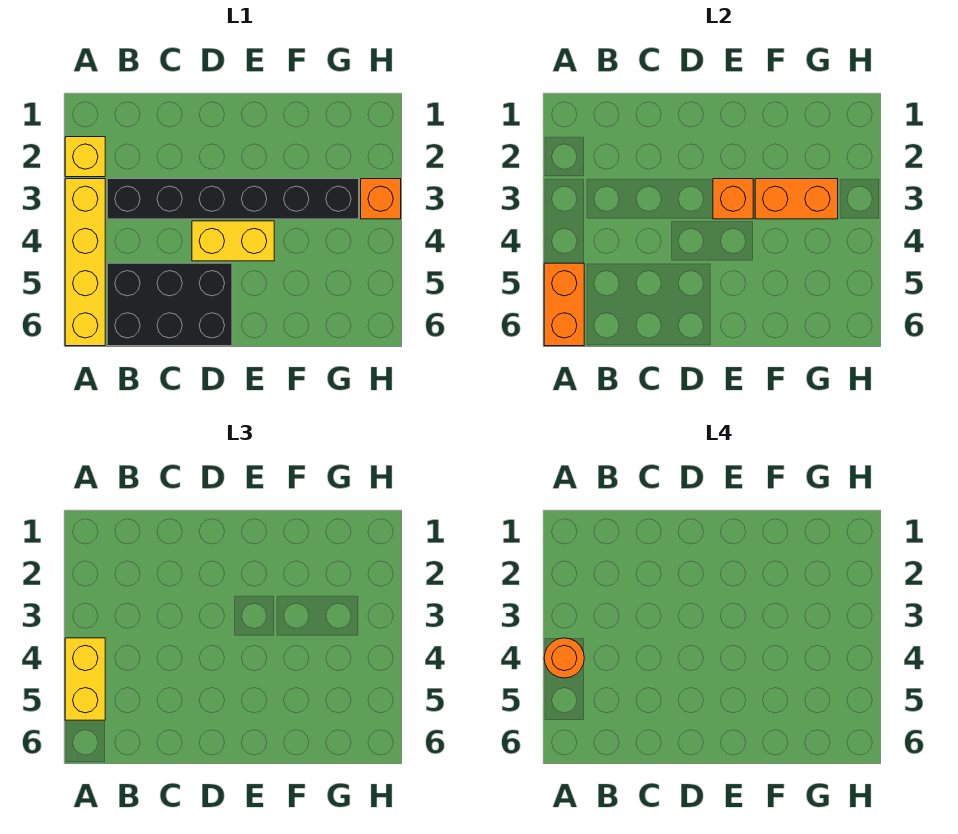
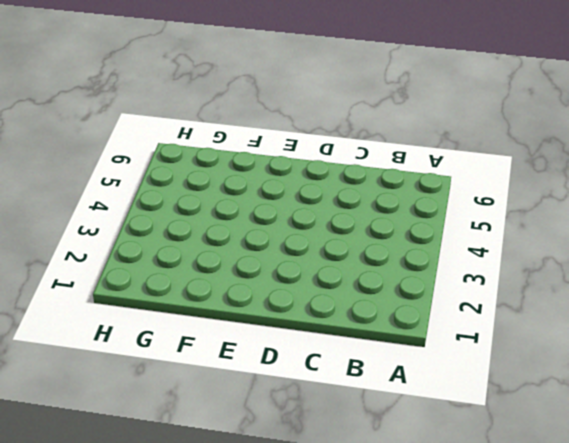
none -> yellow 1x1 brick [65,137,105,177]
none -> yellow 1x4 brick [65,179,105,346]

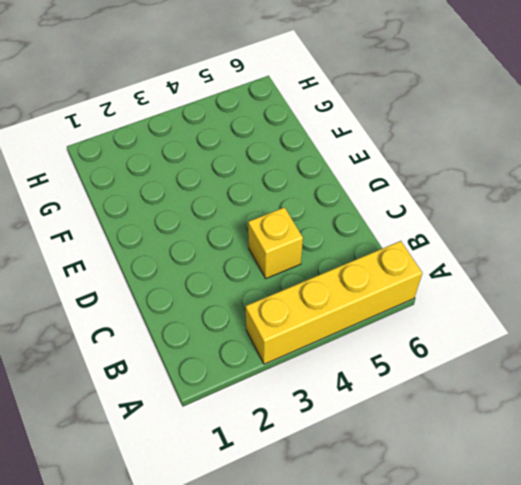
yellow 1x1 brick [248,207,303,278] -> yellow 1x1 brick moved to [65,137,105,177]
none -> black 1x6 brick [107,179,359,219]
none -> black 2x3 brick [107,263,232,346]

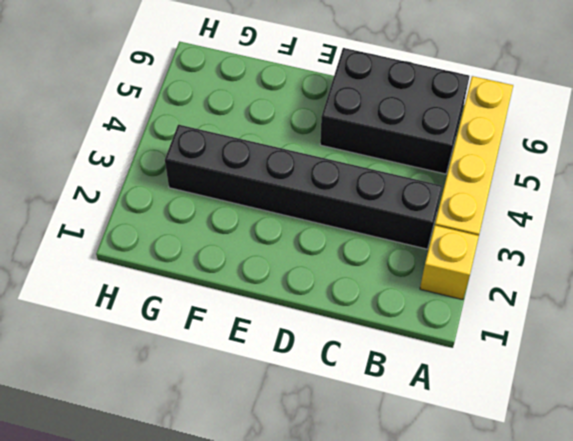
none -> yellow 1x2 brick [192,221,274,261]
none -> orange 1x1 brick [361,179,401,219]

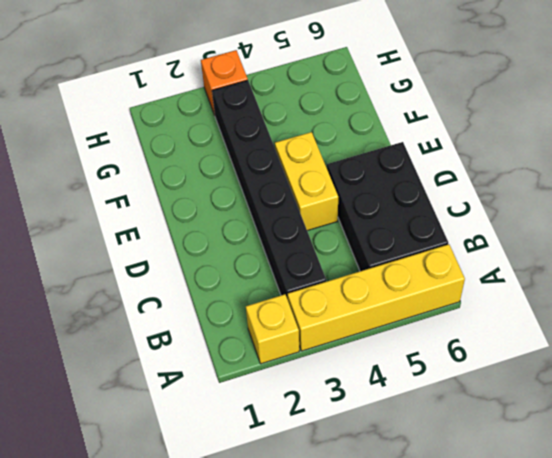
none -> orange 1x2 brick [544,263,584,346]
none -> orange 1x1 brick [713,179,753,219]

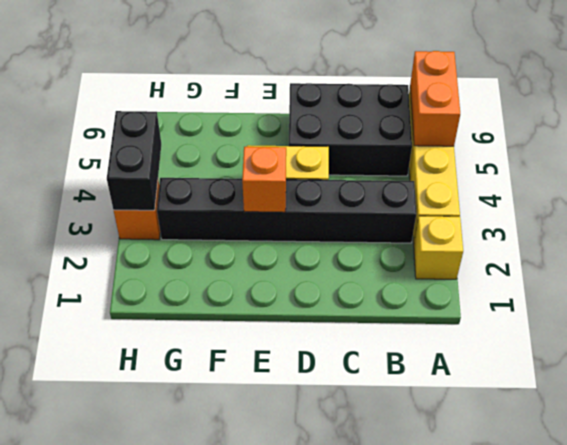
black 1x2 brick [107,111,161,210] -> none
none -> orange 1x2 brick [755,179,838,219]
none -> yellow 1x2 brick [65,638,105,720]

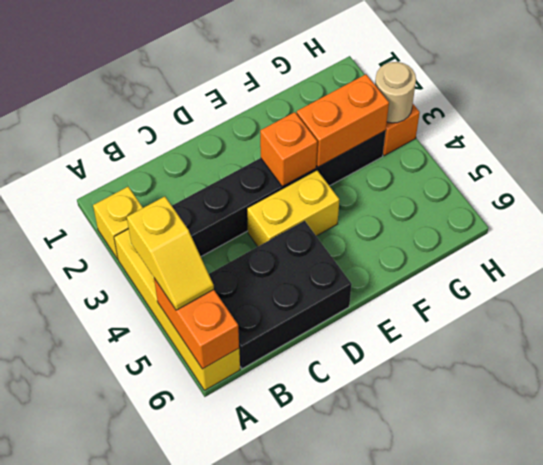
yellow 1x2 slope [127,196,214,310] -> yellow 1x2 brick [65,638,105,720]
tan 1x1 round brick [375,62,416,123] -> none
none -> orange 1x1 round brick [544,638,584,678]

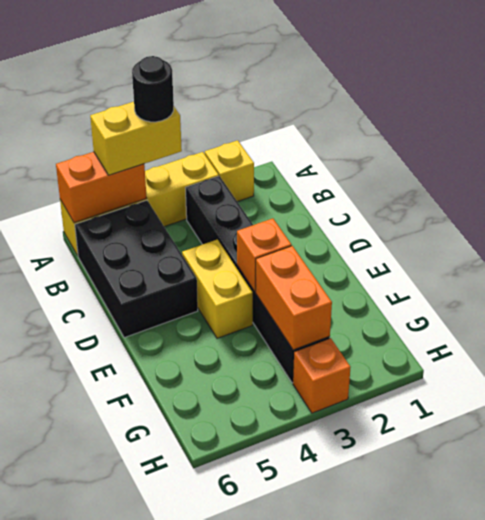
black 1x1 round brick [132,56,174,122] -> orange 1x1 round brick [544,638,584,678]

